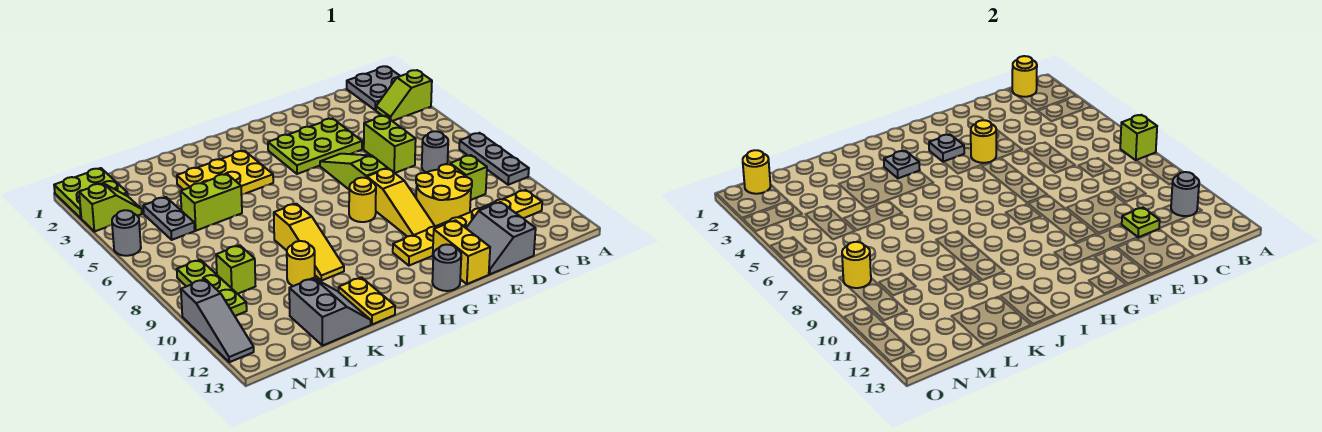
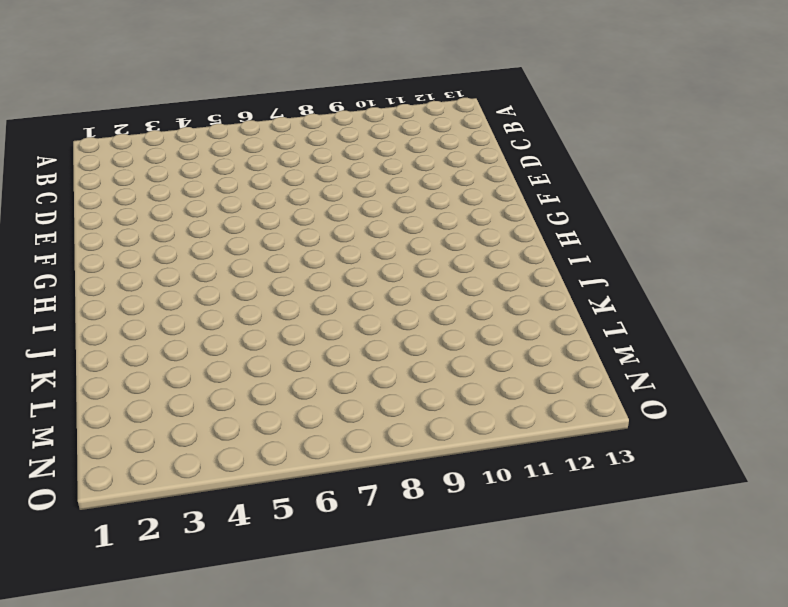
none -> grey 2x2 plate [347,66,400,110]
none -> lime 1x2 slope [376,70,432,121]
none -> grey 1x3 plate [459,133,529,185]
none -> yellow 1x6 plate [393,190,542,266]

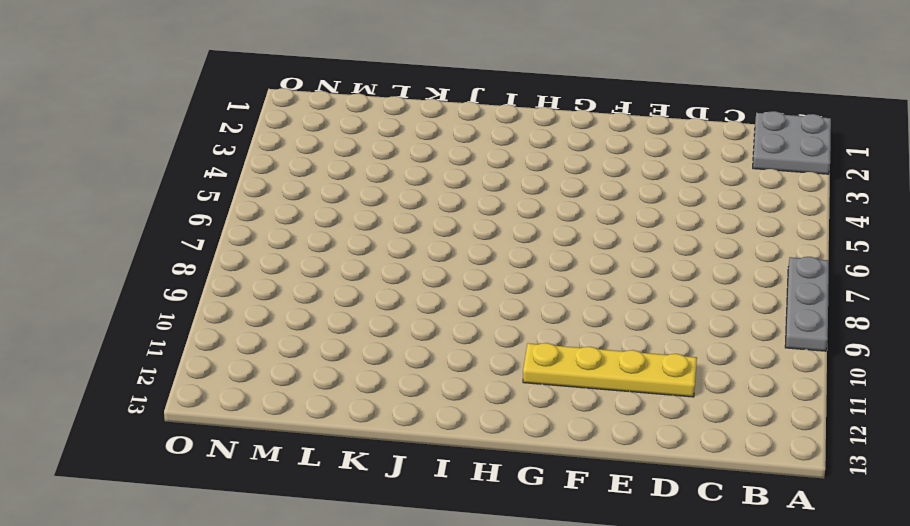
yellow 1x4 plate [523,343,697,397] -> yellow 1x6 plate [393,190,542,266]
none -> lime 1x2 slope [376,70,432,121]
none -> grey 1x1 round brick [422,131,448,172]
none -> lime 1x1 brick [450,155,487,200]
none -> lime 1x2 brick [364,116,416,173]

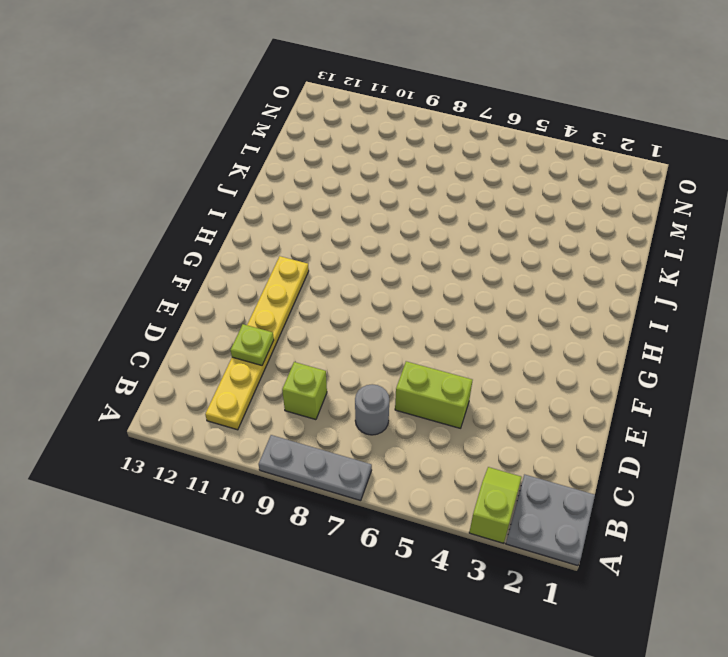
none -> yellow 2x2 round brick [416,164,472,226]
none -> grey 2x2 slope [466,202,536,274]
none -> lime 2x3 plate [268,119,362,174]
none -> lime 1x3 slope [320,154,388,189]

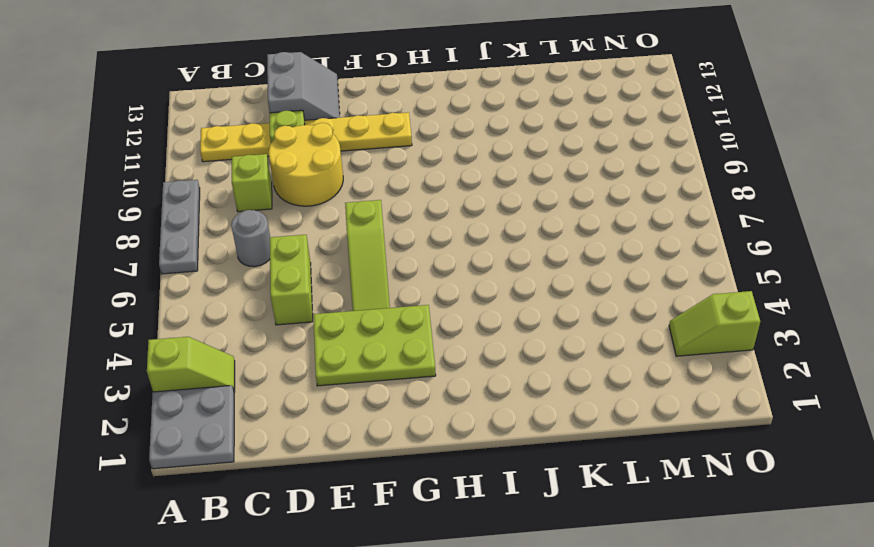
none -> yellow 1x3 slope [367,168,435,236]
none -> yellow 1x2 brick [433,220,490,284]
none -> yellow 1x1 round brick [349,178,376,222]
none -> grey 1x1 round brick [432,244,461,291]

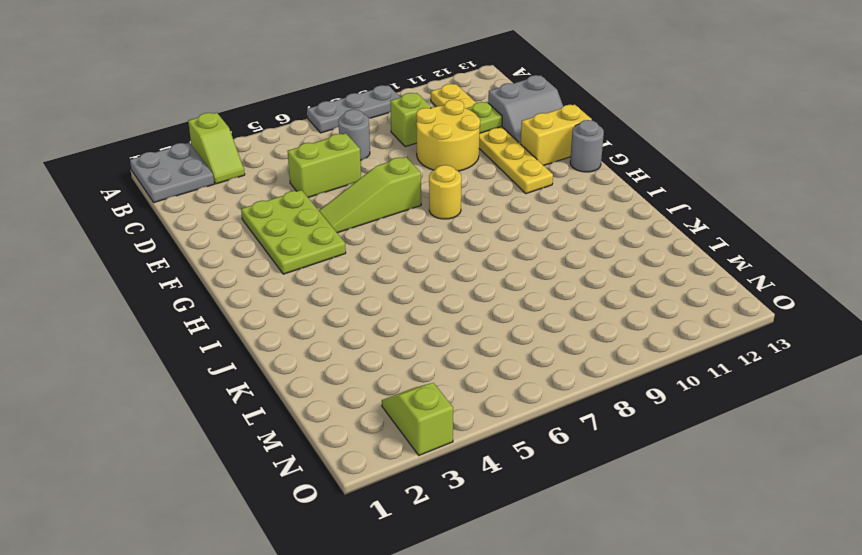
none -> yellow 1x3 slope [367,168,435,236]
none -> yellow 2x3 plate [177,151,273,195]
none -> yellow 1x3 slope [274,204,344,281]
none -> yellow 1x2 plate [339,277,395,325]

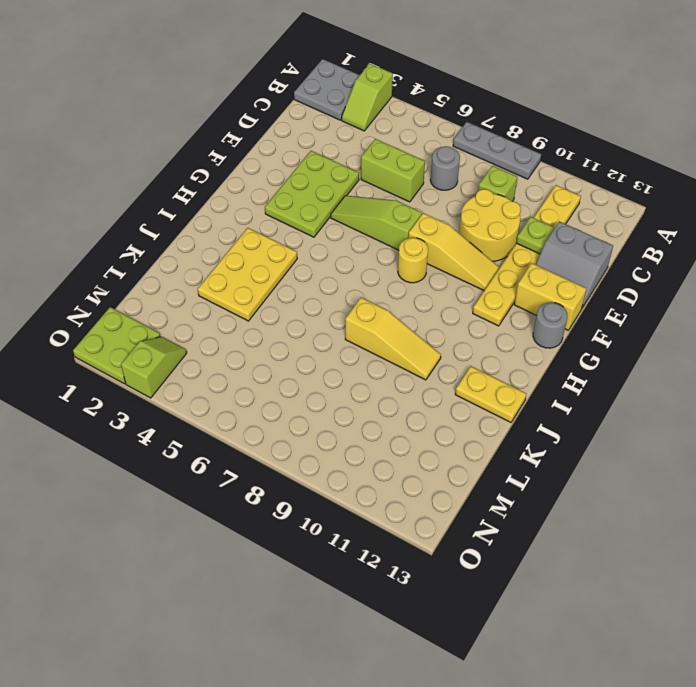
none -> lime 1x2 brick [181,174,242,231]
none -> yellow 1x1 round brick [287,241,315,286]
none -> grey 2x2 slope [289,278,371,346]
none -> grey 1x2 plate [143,197,195,240]

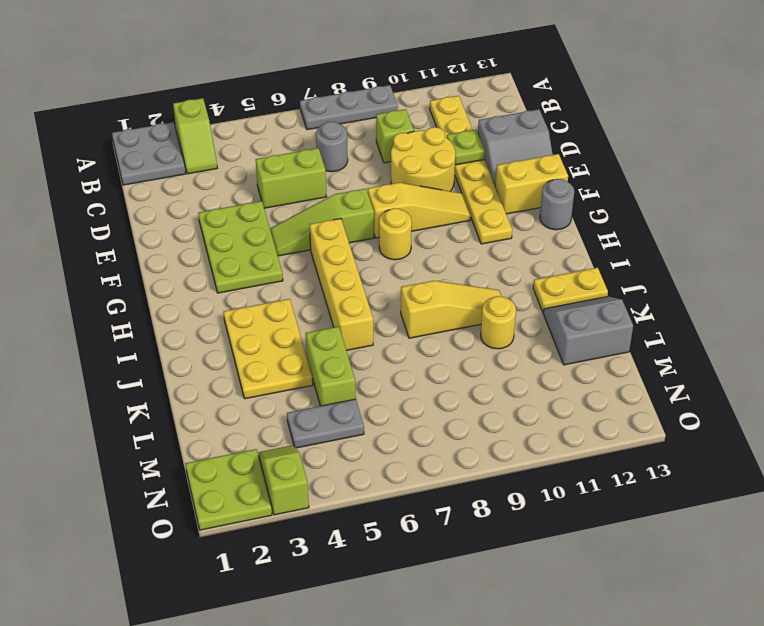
yellow 1x4 brick [310,218,373,350] -> none
none -> lime 1x1 brick [216,245,255,294]
none -> lime 1x3 plate [177,260,247,316]
none -> grey 1x1 round brick [112,210,141,256]
none -> grey 1x3 slope [181,279,254,362]

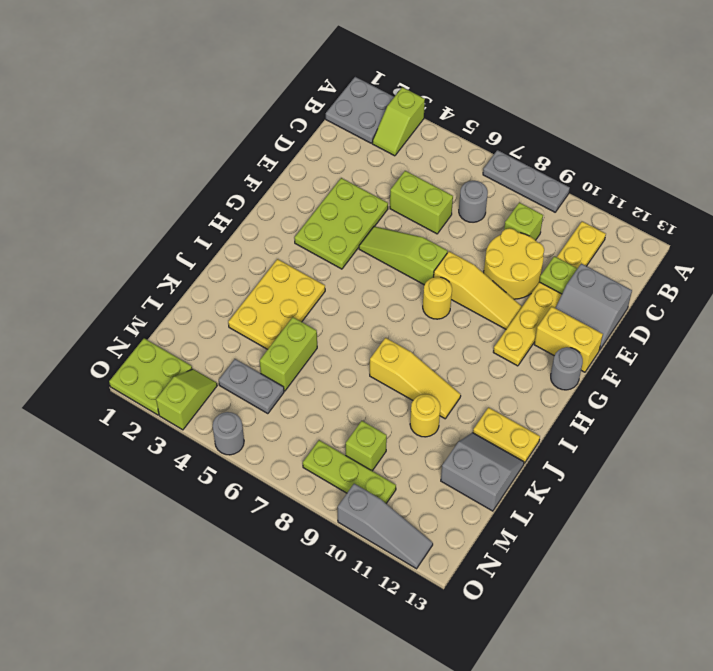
none -> lime 1x1 brick [1120,115,1157,160]
none -> yellow 1x1 round brick [1012,56,1037,97]
none -> grey 1x1 round brick [1171,172,1199,216]
none -> yellow 1x1 round brick [971,120,996,163]

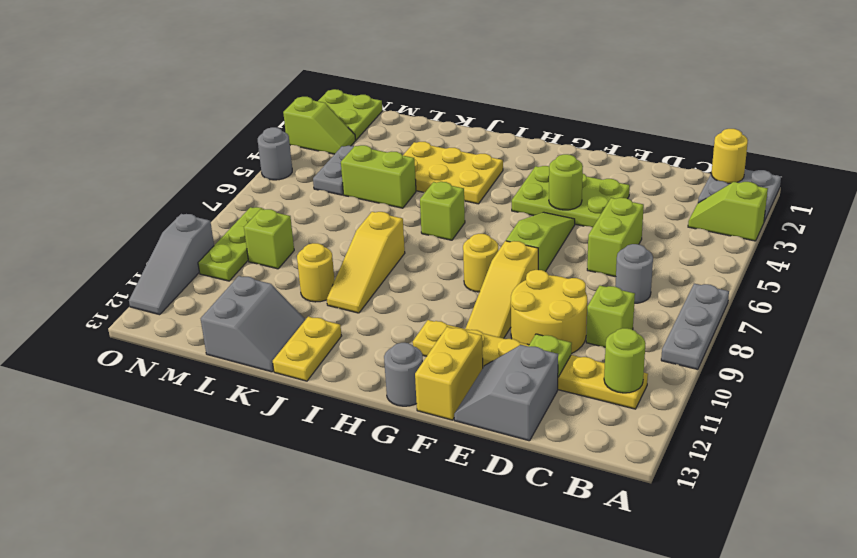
lime 1x1 round brick [604,328,646,393] -> grey 1x1 round brick [1171,172,1199,216]
lime 1x1 round brick [549,154,583,210] -> yellow 1x1 round brick [971,120,996,163]
lime 1x1 brick [420,182,465,240] -> lime 1x1 brick moved to [1120,115,1157,160]
none -> grey 1x1 plate [929,134,964,162]
none -> grey 1x1 plate [884,151,920,178]
none -> yellow 1x1 round brick [743,150,771,194]
none -> yellow 1x1 round brick [842,242,871,288]

